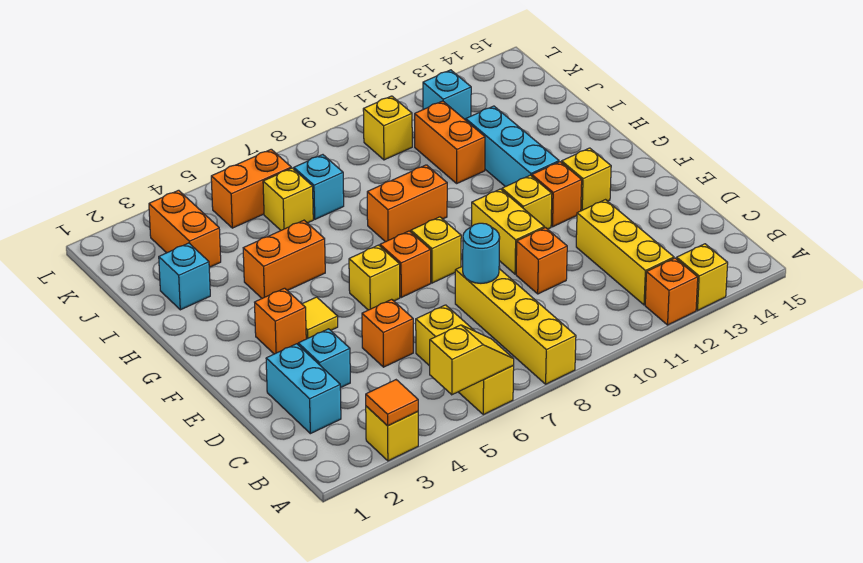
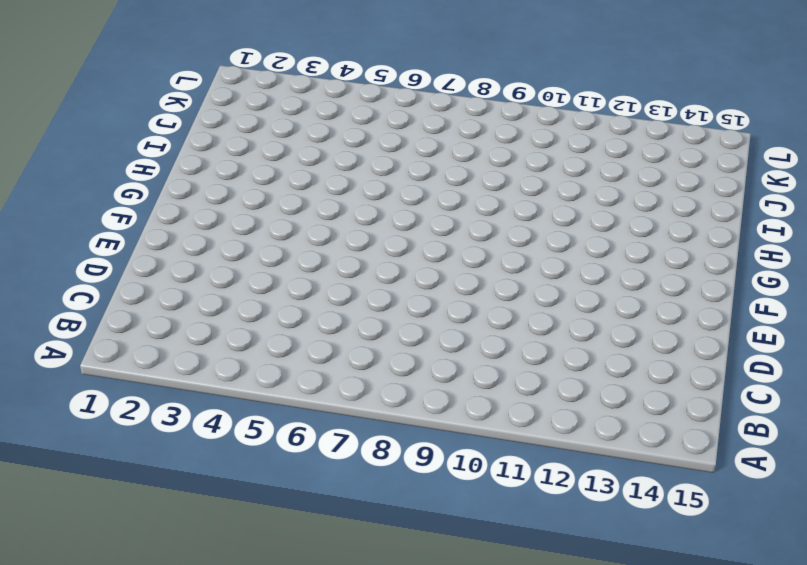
none -> yellow 1x1 brick [366,406,418,461]
none -> yellow 1x3 brick [416,305,514,415]
none -> yellow 1x4 brick [455,266,576,384]
none -> orange 1x1 brick [645,258,698,325]

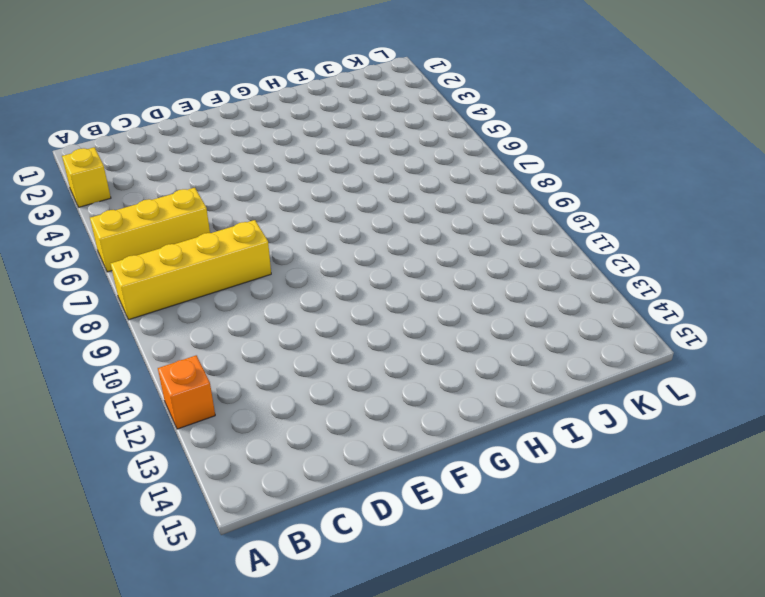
none -> yellow 1x1 brick [677,244,728,310]
none -> yellow 1x3 brick [576,200,674,305]
none -> cyan 1x2 brick [266,344,341,434]
none -> cyan 1x1 brick [298,329,350,388]

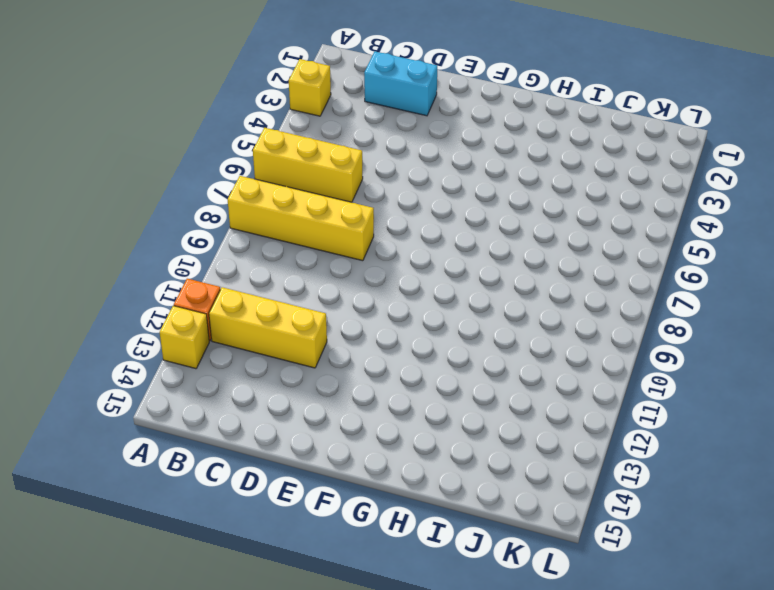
none -> cyan 1x1 brick [298,329,350,388]
none -> orange 1x1 brick [362,299,413,367]
none -> orange 1x1 brick [516,228,567,294]
none -> yellow 1x2 brick [472,189,544,274]

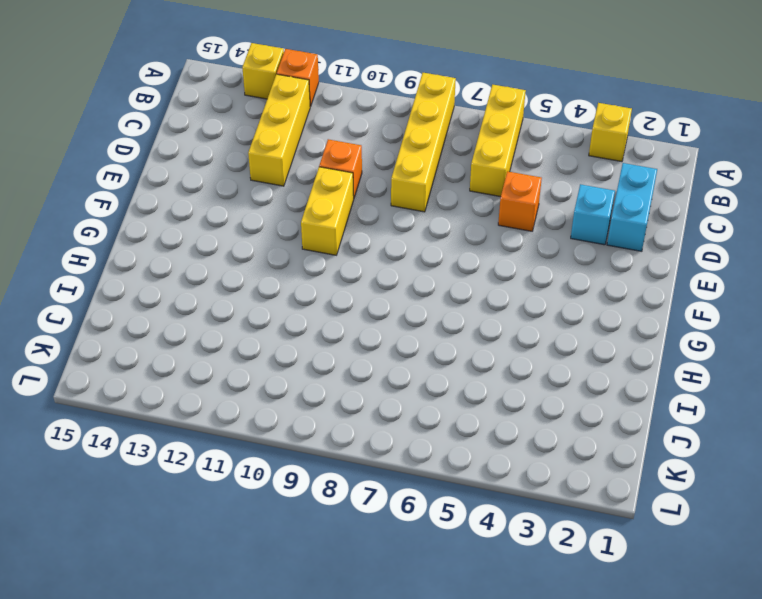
none -> orange 1x1 brick [255,288,306,354]
none -> yellow 1x1 tile [302,297,338,339]
none -> yellow 1x1 brick [349,245,400,310]
none -> orange 1x1 brick [380,231,431,297]

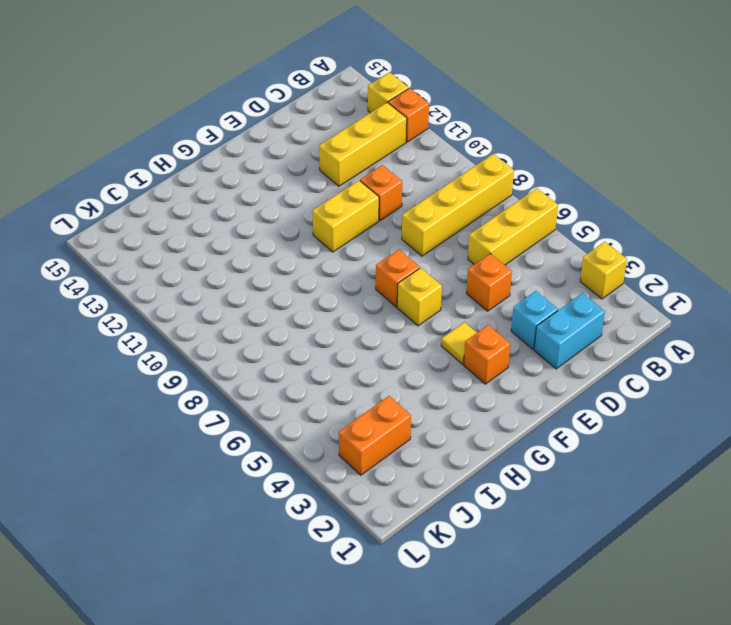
none -> yellow 1x1 brick [411,217,461,283]
none -> yellow 1x1 brick [502,175,552,229]
none -> orange 1x1 brick [532,162,582,227]
none -> yellow 1x1 brick [562,148,611,211]

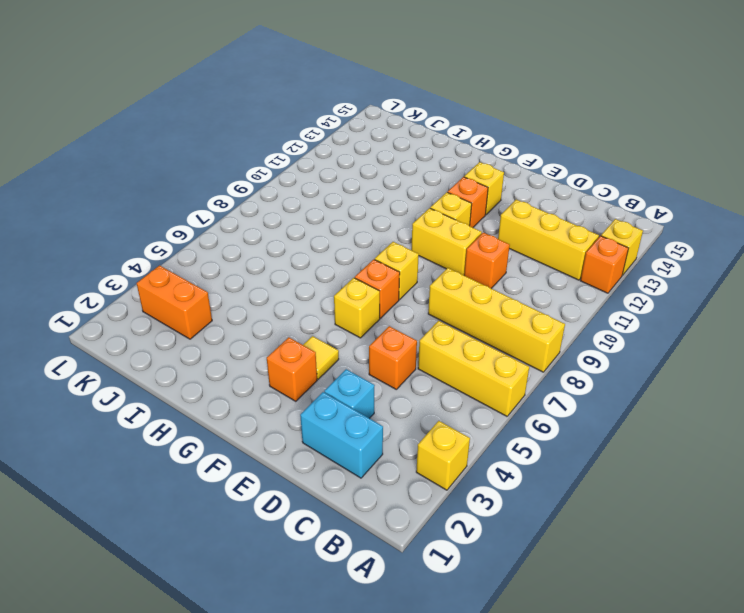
none -> cyan 1x3 brick [466,106,559,187]
none -> orange 1x2 brick [243,220,325,298]
none -> orange 1x2 brick [367,165,447,242]
none -> cyan 1x1 brick [159,243,210,310]

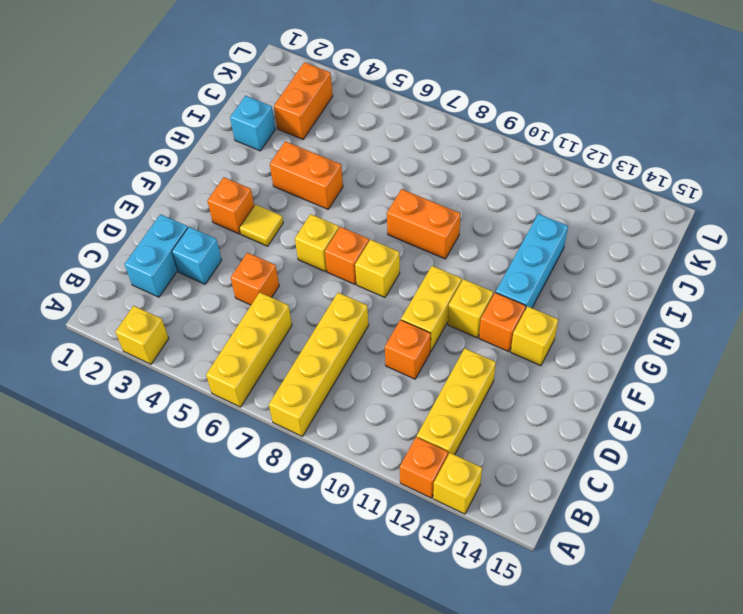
none -> orange 1x2 brick [415,101,485,183]
none -> yellow 1x1 brick [263,168,313,230]
none -> cyan 1x1 brick [294,155,344,219]
none -> orange 1x2 brick [211,149,291,228]

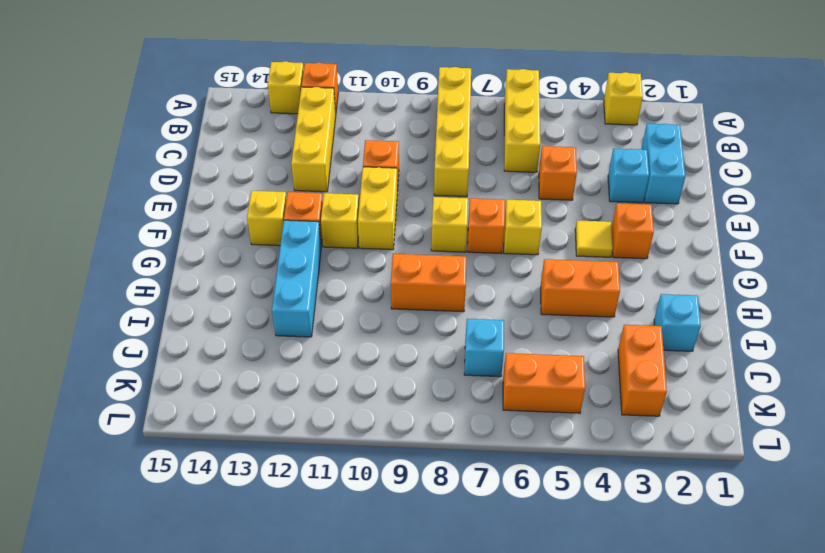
none -> orange 1x2 brick [415,101,485,183]
none -> yellow 1x1 brick [263,168,313,230]
none -> yellow 1x1 brick [363,96,412,160]
none -> cyan 1x1 brick [423,70,471,120]

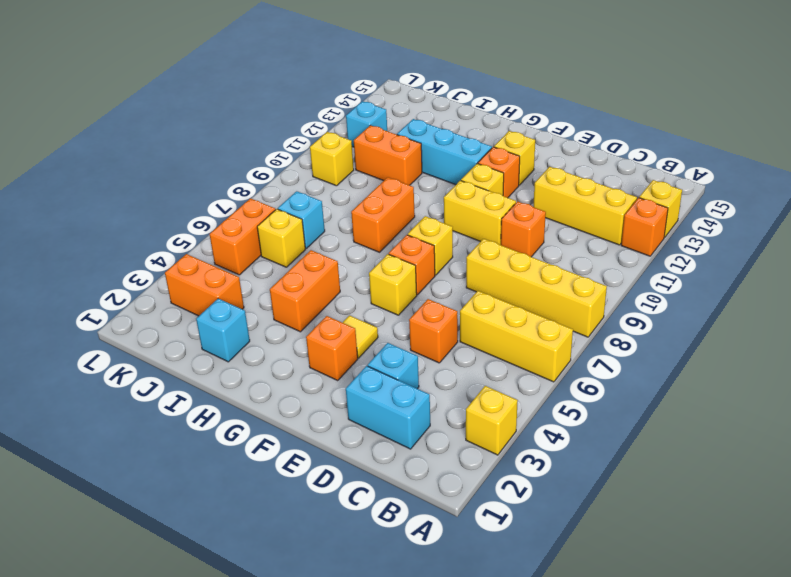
none -> orange 1x1 tile [366,380,418,426]
none -> yellow 1x2 slope [430,325,514,395]
none -> cyan 1x1 round brick [463,223,500,283]

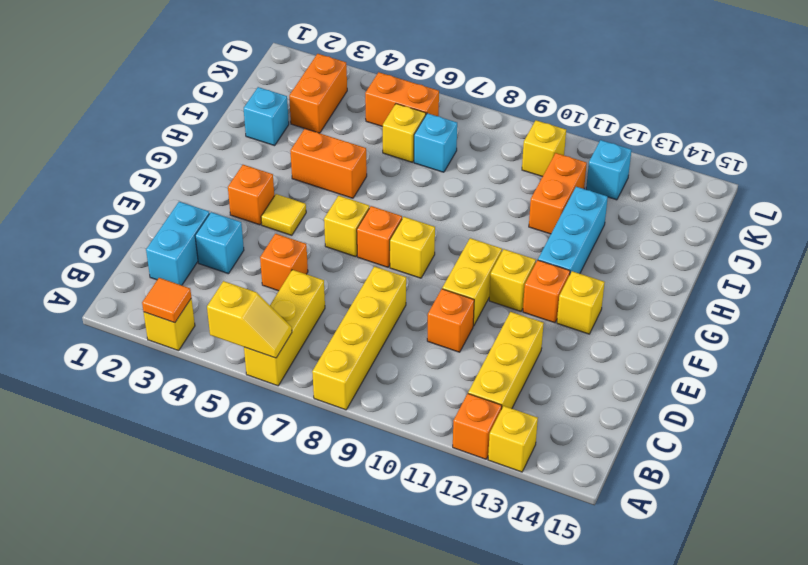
none -> orange 1x2 brick [367,165,447,242]
none -> cyan 1x1 round brick [463,223,500,283]

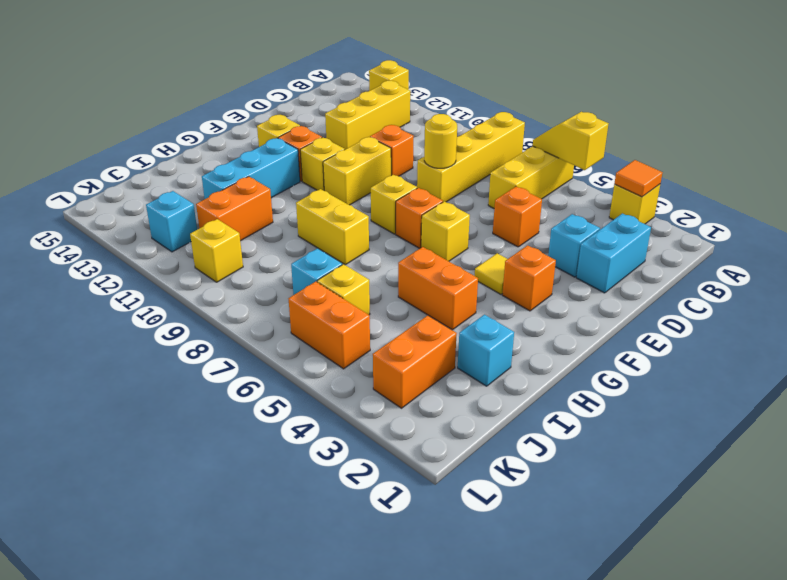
yellow 1x1 round brick [424,114,457,168] -> cyan 1x1 round brick [463,223,500,283]
yellow 1x2 brick [296,189,369,265] -> orange 1x2 brick [367,165,447,242]
none -> orange 1x1 brick [645,258,698,325]

